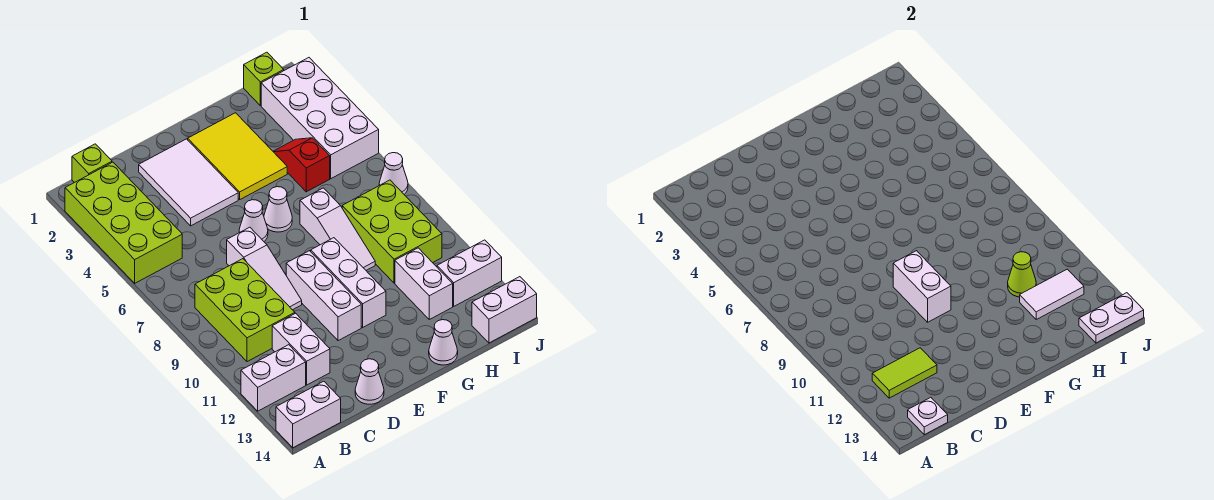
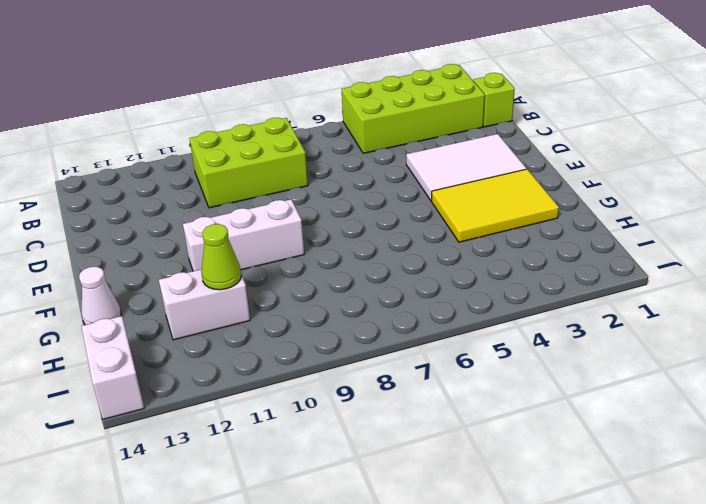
none -> white 1x2 brick [241,345,306,411]
none -> white 1x2 brick [276,381,341,448]
none -> white 1x2 brick [272,313,330,385]
none -> white 1x3 slope [227,227,302,310]

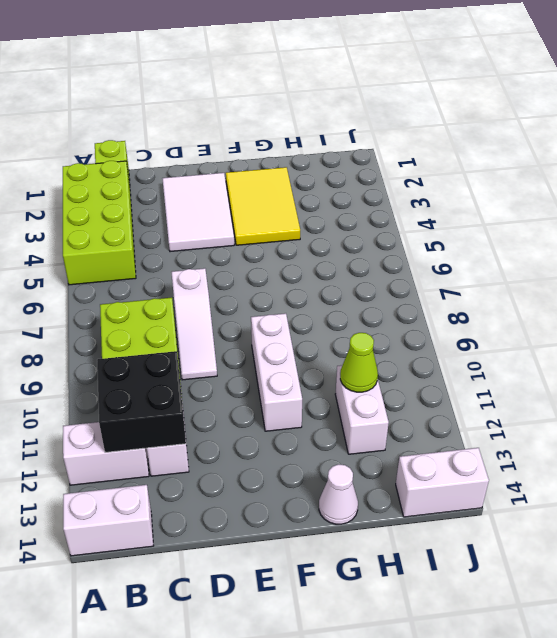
black 2x2 brick [97,351,186,453] -> lime 1x2 tile [872,348,937,398]
none -> white 1x1 cone [355,359,384,404]
none -> white 1x1 cone [239,200,268,241]
none -> white 1x3 brick [286,251,361,341]
none -> white 1x1 cone [264,187,292,232]

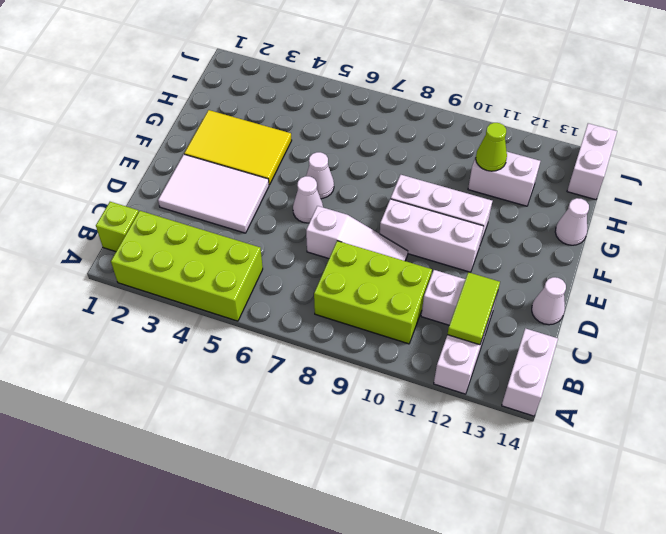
none -> white 1x3 slope [300,188,375,270]
none -> red 1x2 slope [273,138,330,192]
none -> lime 2x3 brick [342,180,442,283]
none -> lime 1x1 brick [244,52,284,106]

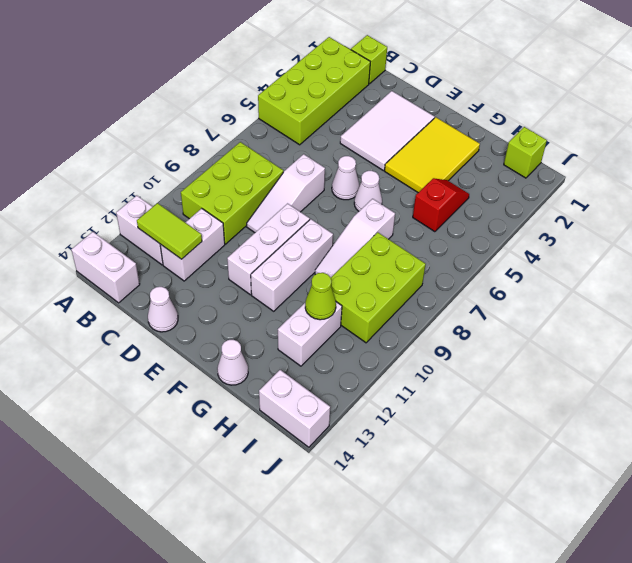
none -> white 2x4 brick [261,58,379,179]
none -> white 1x2 brick [437,240,502,306]
none -> white 1x1 cone [379,153,408,194]
none -> white 1x1 plate [908,397,948,435]

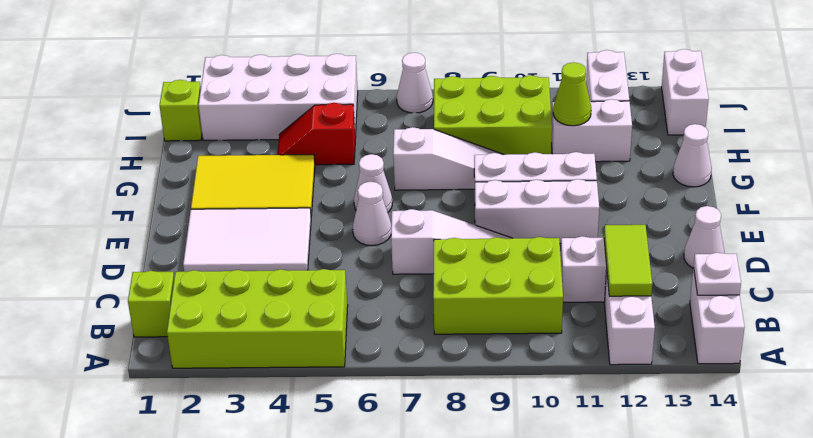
none -> white 1x2 brick [893,251,951,322]
none -> white 1x2 tile [1020,269,1084,319]
none -> white 1x2 plate [1079,293,1144,343]

